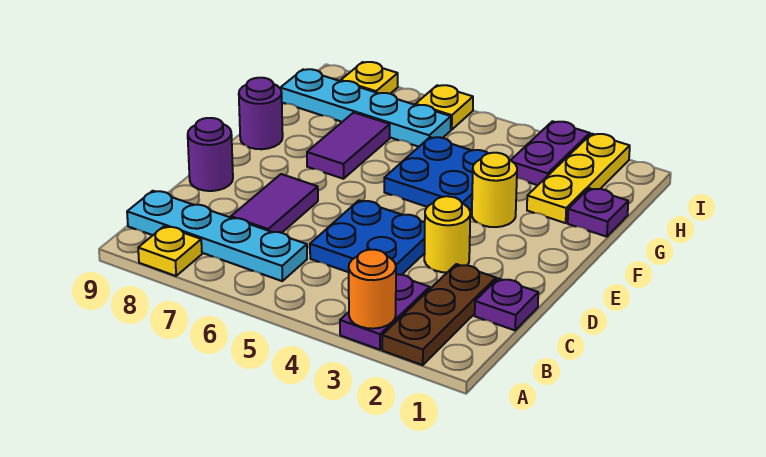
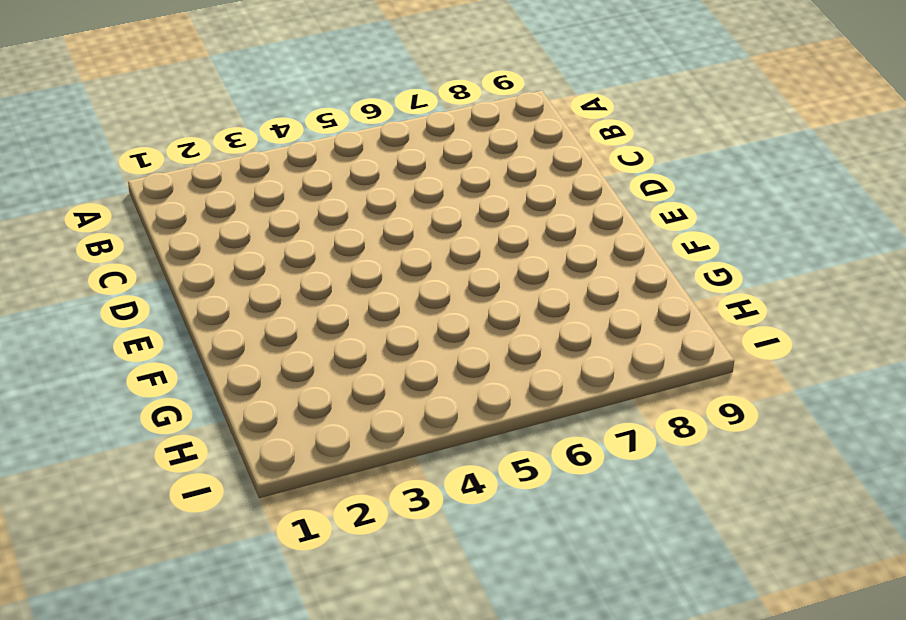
none -> brown 1x3 plate [382,264,496,365]
none -> purple 1x2 plate [340,274,430,350]
none -> yellow 1x1 plate [138,226,202,276]

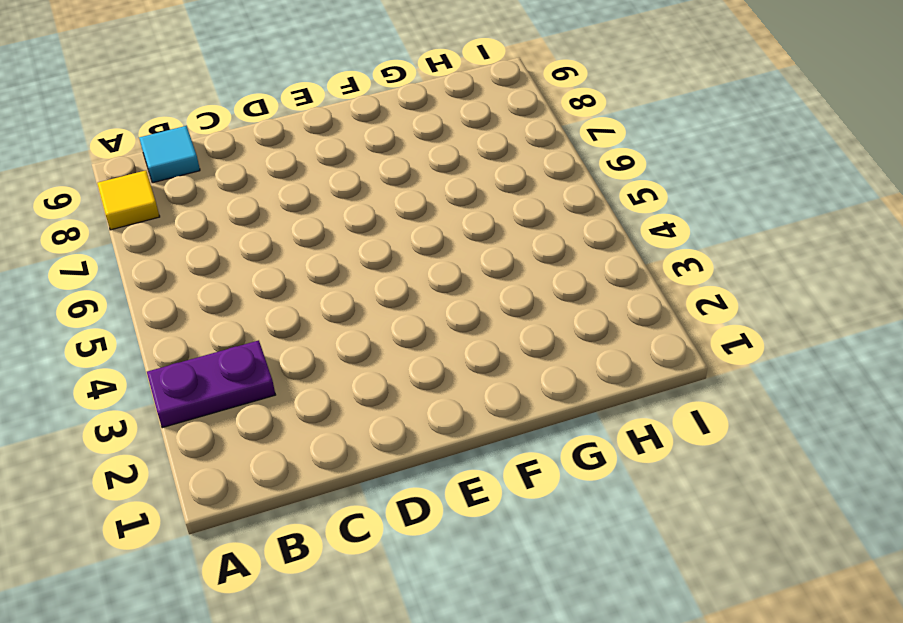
yellow 1x1 tile [97,170,160,230] -> yellow 1x1 plate [138,226,202,276]
cyan 1x1 tile [139,126,200,183] -> cyan 1x4 plate [127,191,307,281]
none -> brown 1x3 plate [382,264,496,365]
none -> purple 1x1 plate [475,278,538,330]
none -> blue 2x2 plate [310,200,425,275]

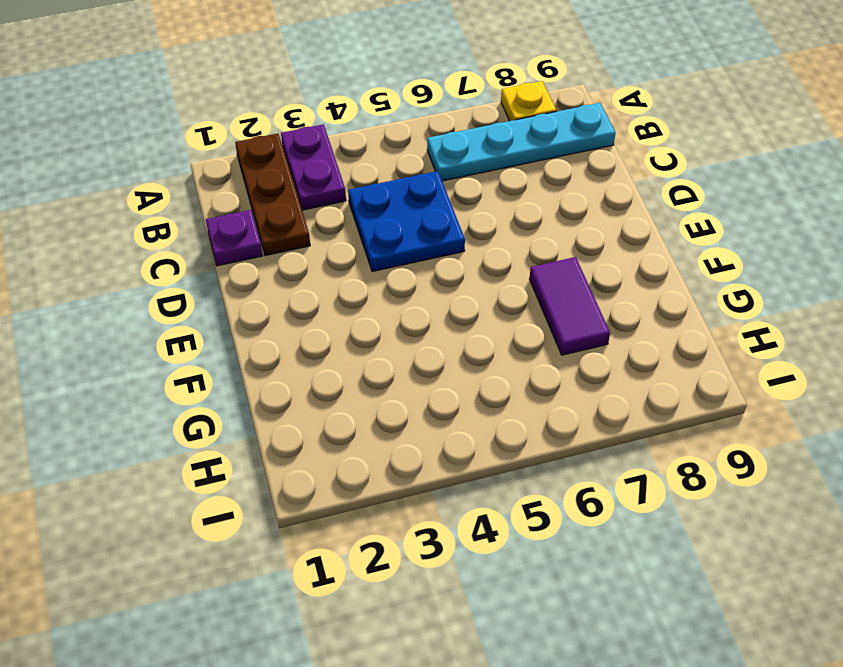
none -> purple 1x2 tile [231,174,318,233]
none -> yellow 1x1 round brick [424,196,470,272]
none -> purple 1x1 round brick [188,118,233,191]

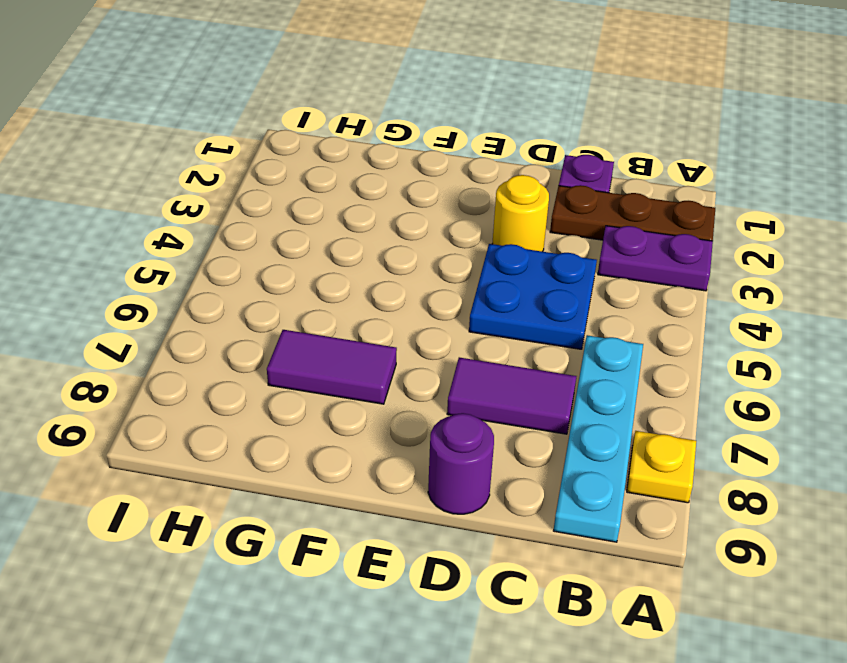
none -> yellow 1x1 round brick [472,153,517,227]
none -> blue 2x2 plate [384,137,488,210]
none -> purple 1x1 round brick [239,78,283,149]

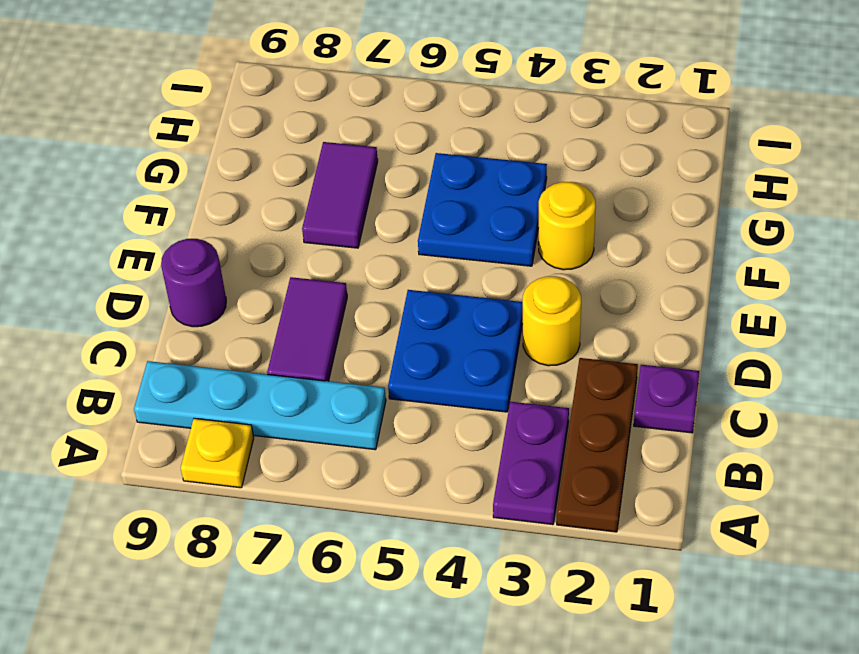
none -> purple 1x1 round brick [239,78,283,149]
none -> purple 1x1 plate [568,188,628,237]
none -> yellow 1x3 plate [527,134,630,223]

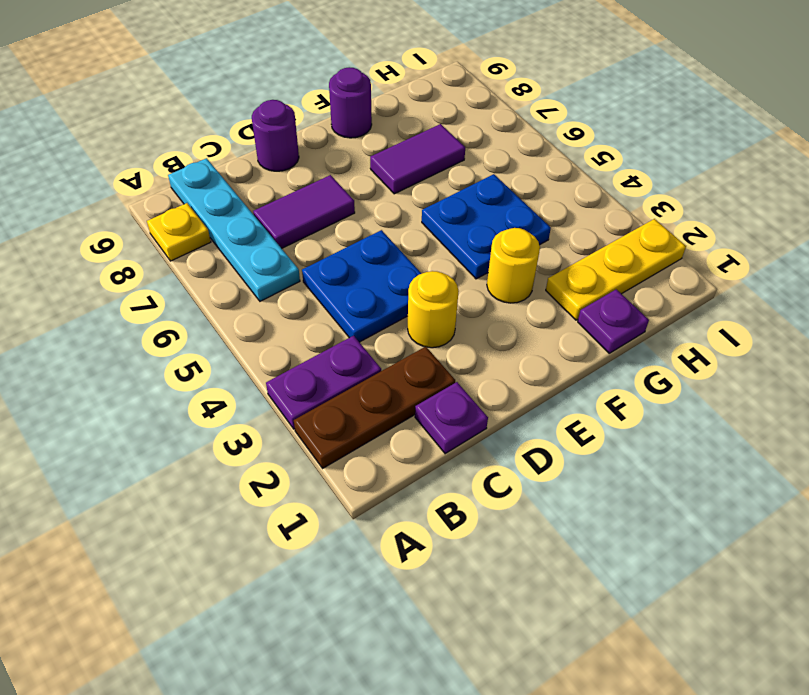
none -> purple 1x2 plate [511,121,590,185]
none -> cyan 1x4 plate [280,69,451,147]
none -> yellow 1x1 plate [416,85,473,130]

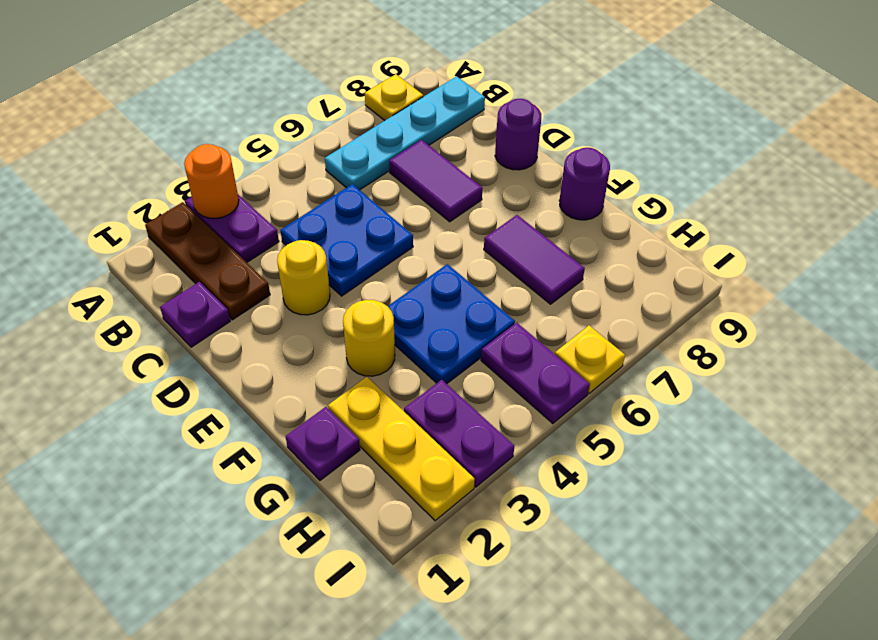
purple 1x2 plate [481,323,590,424] -> none
none -> cyan 1x4 plate [280,69,451,147]
none -> yellow 1x1 plate [341,62,398,94]

